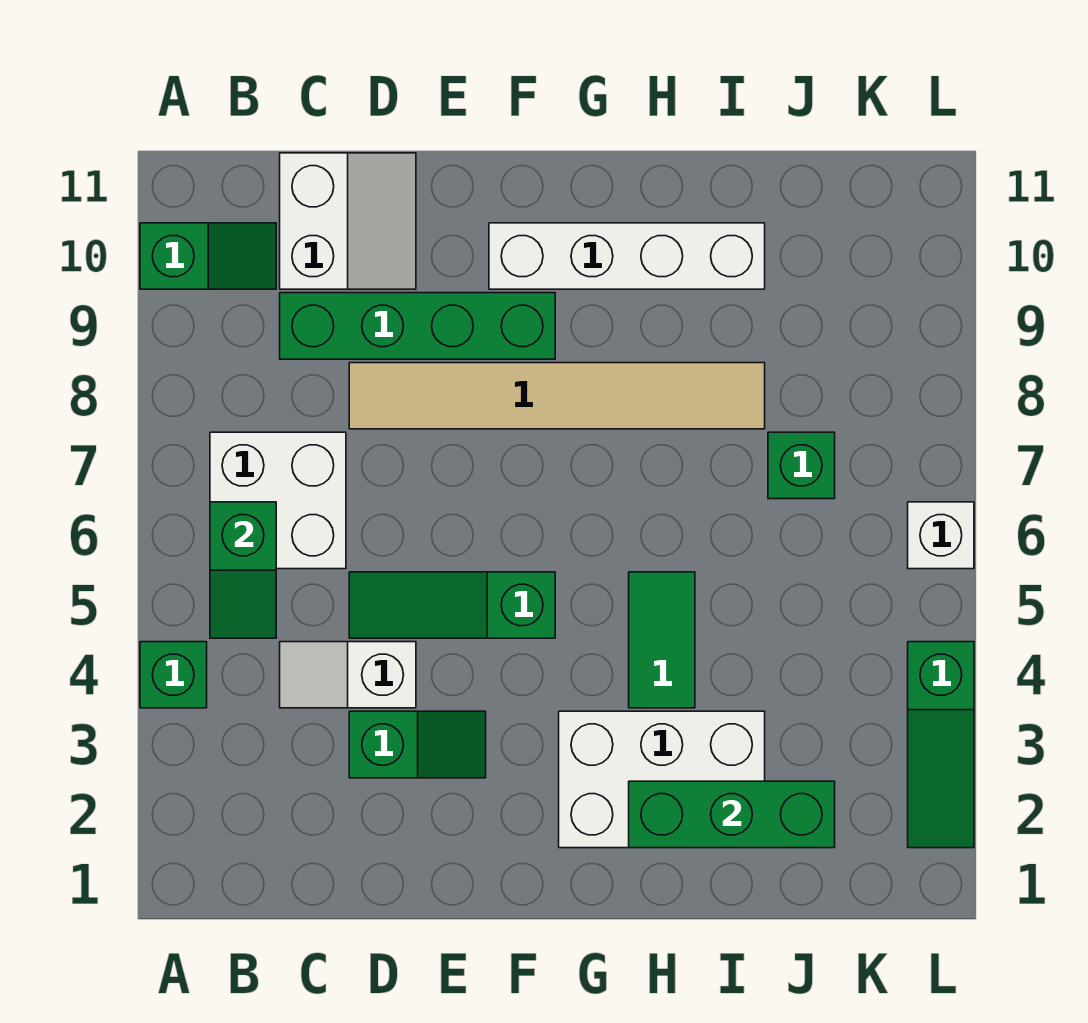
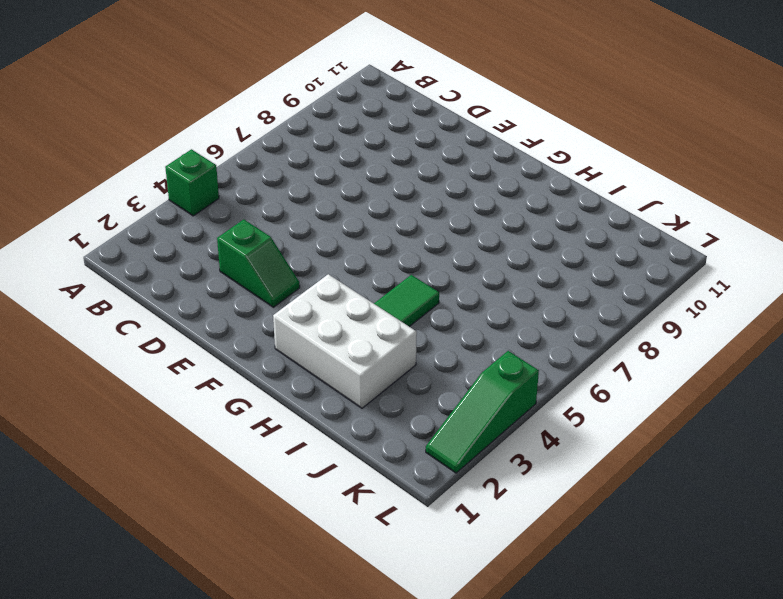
none -> green 1x2 slope [140,223,276,289]
none -> white 2x2 brick [210,432,346,569]
none -> white 1x2 slope [280,642,416,708]

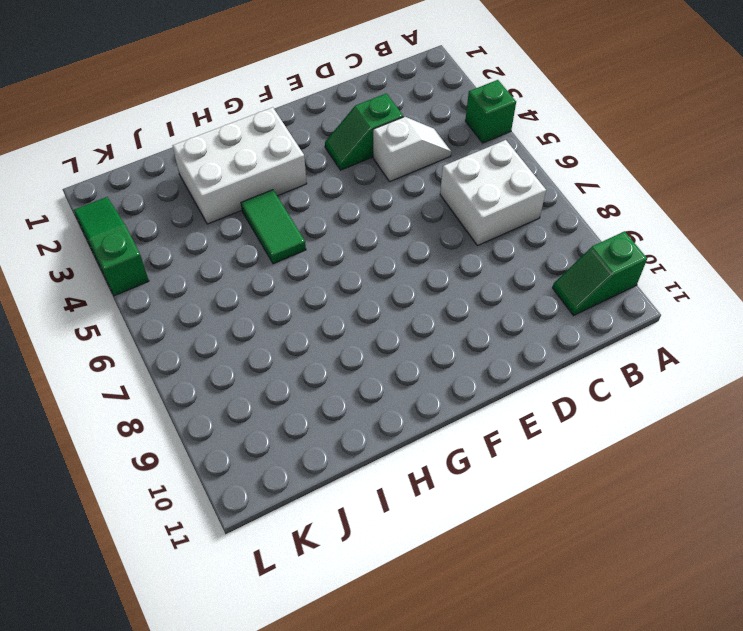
none -> green 1x4 brick [280,293,555,359]
none -> white 2x2 slope [280,153,416,289]
none -> green 1x3 slope [349,572,555,638]

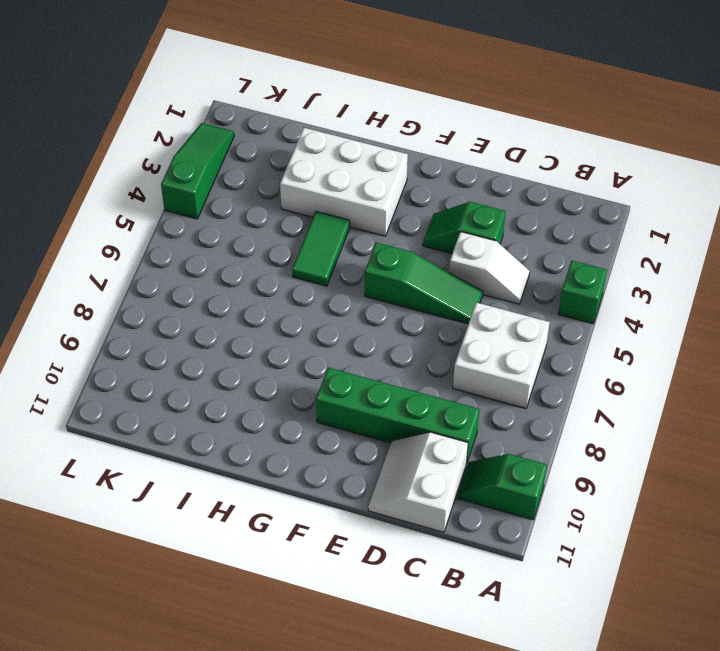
none -> tan 1x6 tile [349,363,765,429]
none -> white 1x4 brick [489,223,765,289]
none -> green 1x1 brick [768,432,835,499]

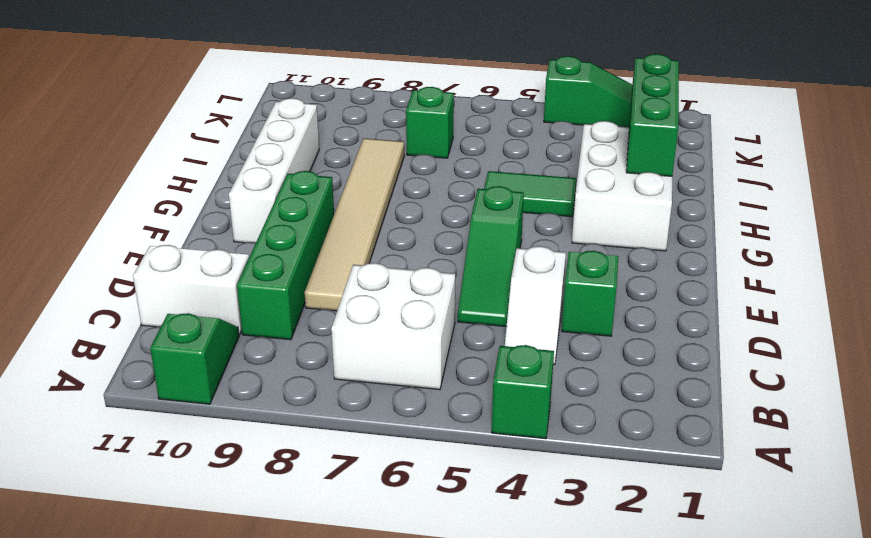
none -> white 1x1 brick [908,502,974,569]
none -> green 1x2 slope [210,502,276,638]

